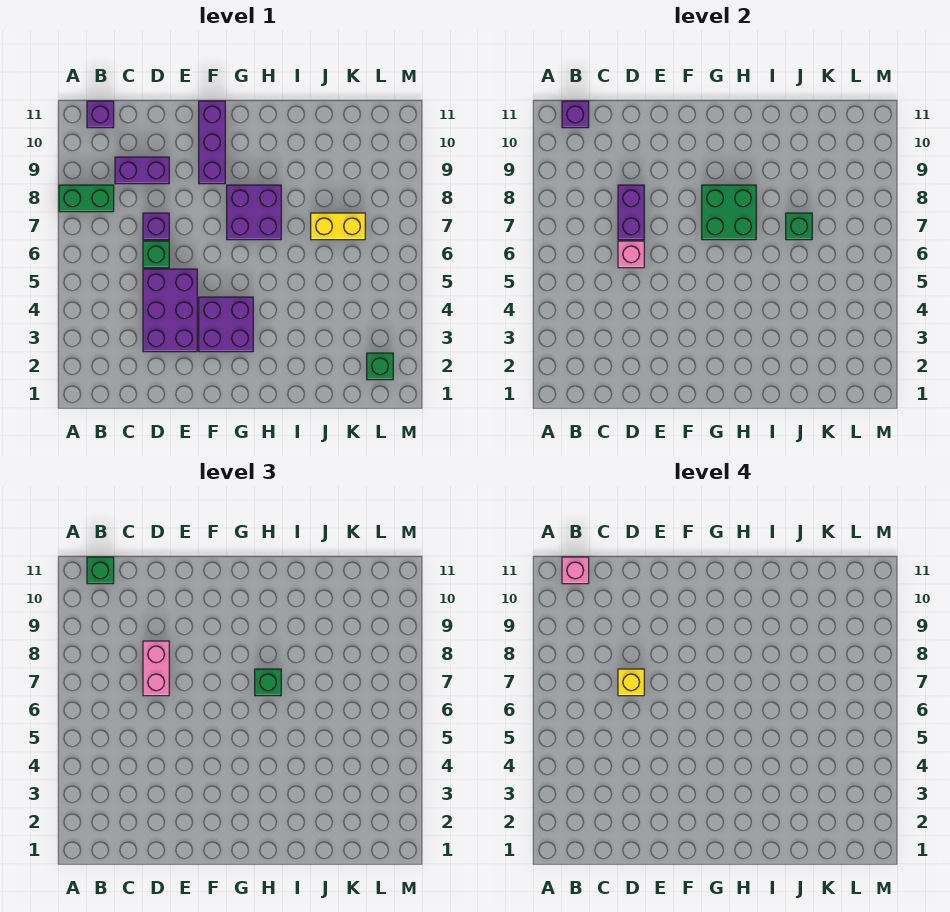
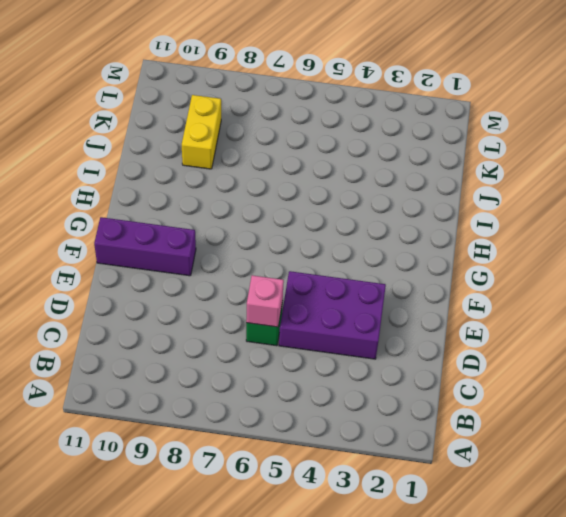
yellow 1x2 brick [182,95,221,169] -> yellow 1x2 brick moved to [311,213,365,240]
none -> green 1x2 brick [59,185,114,212]
none -> purple 1x1 brick [87,101,114,128]
none -> purple 1x2 brick [115,157,169,184]

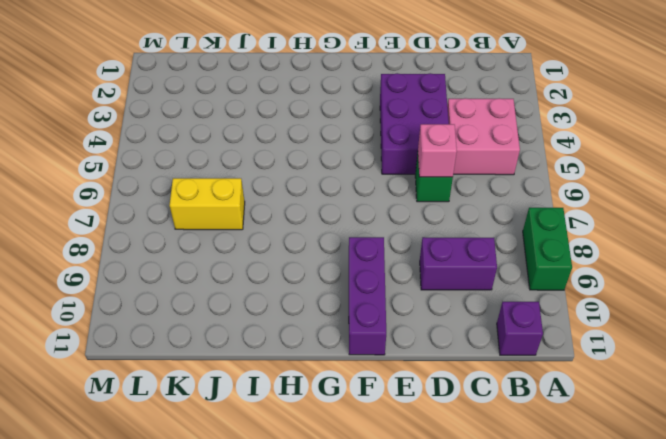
green 1x2 brick [523,208,572,290] -> green 1x2 brick turned to [59,185,114,212]
pink 2x2 brick [447,98,520,175] -> none
none -> purple 1x1 brick [143,213,169,240]
none -> purple 2x2 brick [199,297,253,352]
none -> purple 2x2 brick [227,185,281,240]

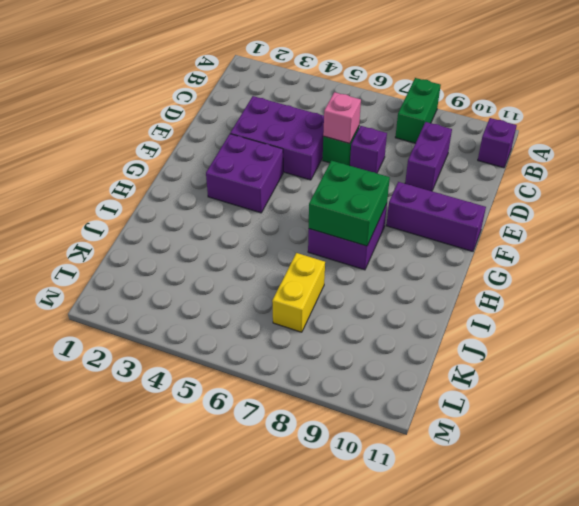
none -> green 1x1 brick [367,353,393,380]
none -> purple 1x1 brick [562,101,589,128]
none -> purple 1x2 brick [618,185,644,240]

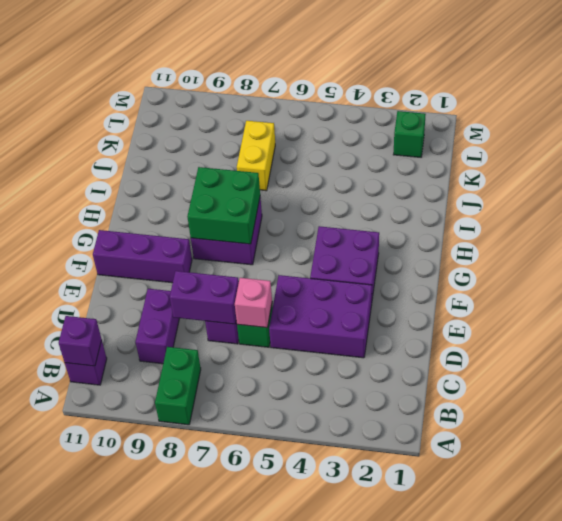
none -> green 1x1 brick [786,213,812,240]
none -> green 1x1 brick [87,557,114,584]
none -> pink 1x2 brick [143,641,169,696]

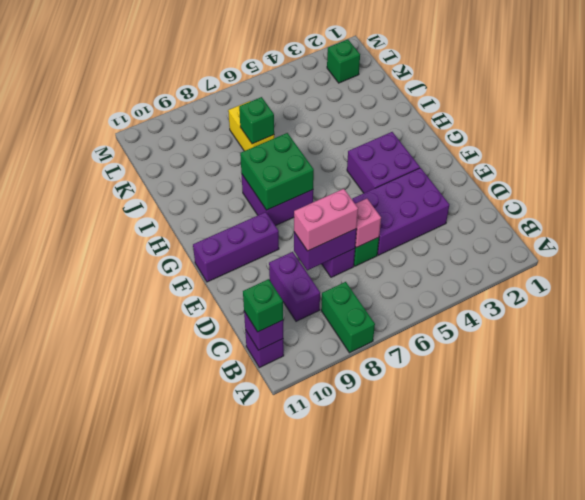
none -> green 1x1 brick [255,669,281,696]
none -> pink 1x1 brick [562,557,589,584]
none -> yellow 1x1 brick [618,669,644,696]

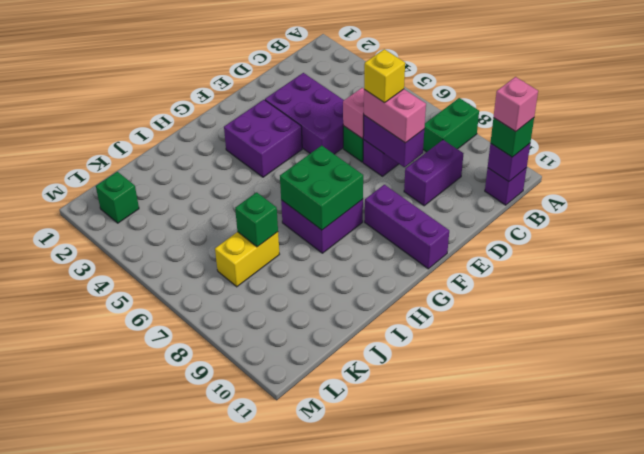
none -> green 1x1 brick [255,669,281,696]

